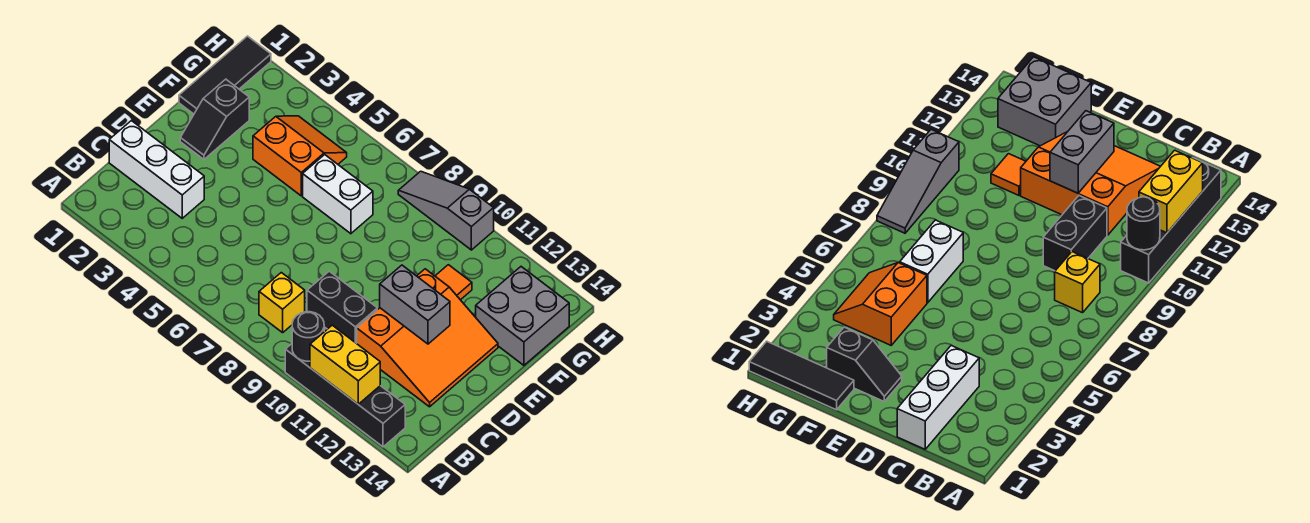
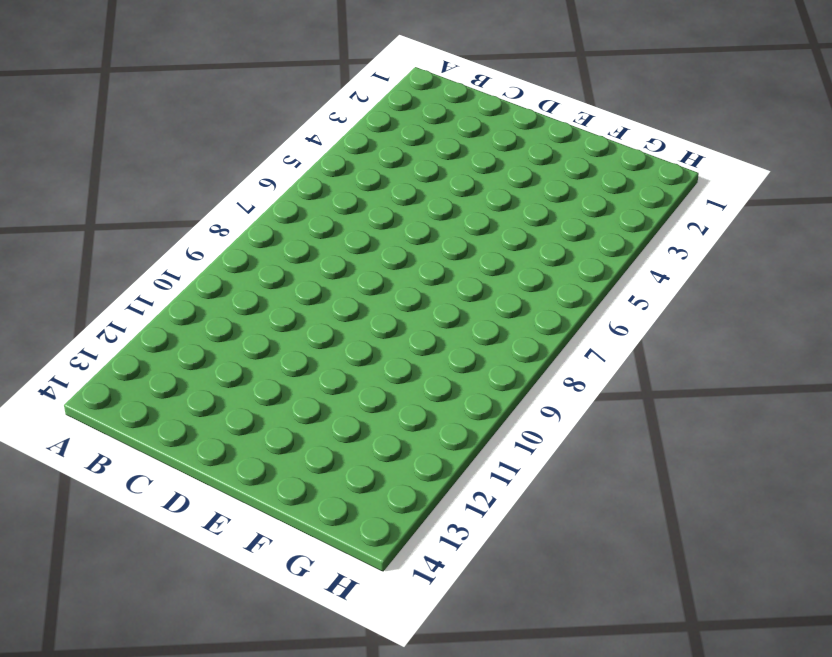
none -> black 1x4 brick [285,344,405,447]
none -> yellow 1x1 brick [259,273,305,333]
none -> white 1x3 brick [109,121,204,218]

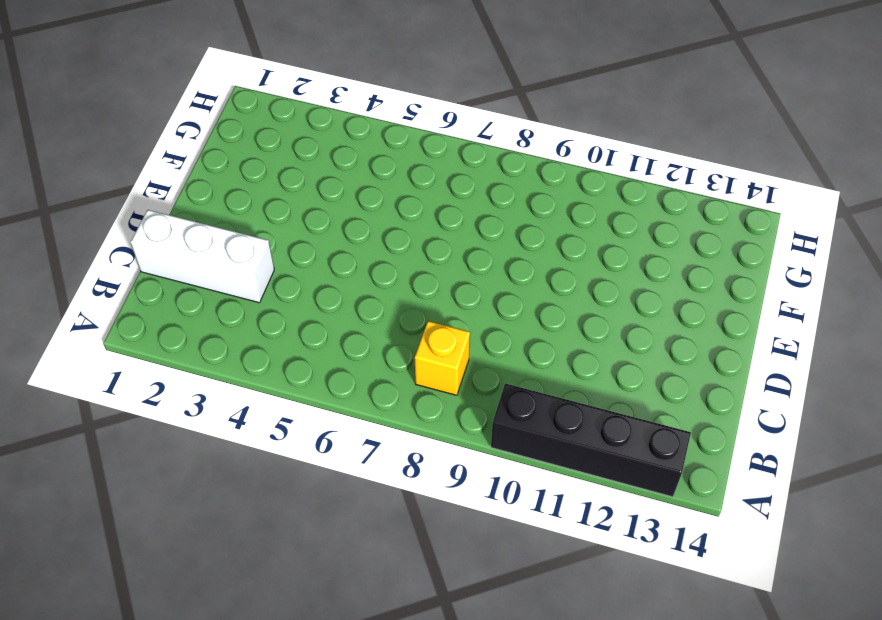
none -> black 1x2 brick [307,271,377,343]
none -> orange 3x3 slope [357,269,498,407]
none -> black 1x2 slope [180,79,249,159]

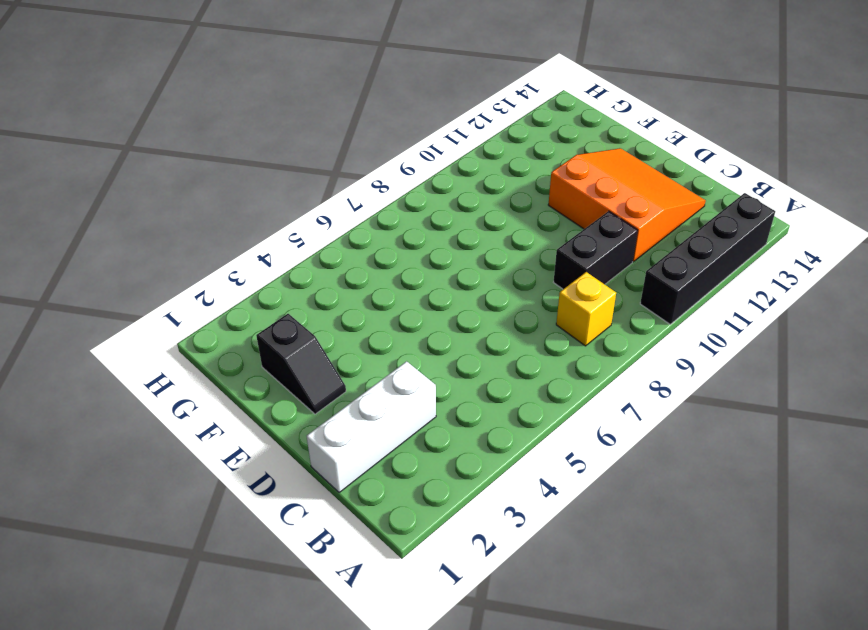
none -> black 1x3 tile [179,36,271,114]
none -> orange 2x2 slope [253,116,347,196]
none -> white 1x2 brick [303,155,373,234]

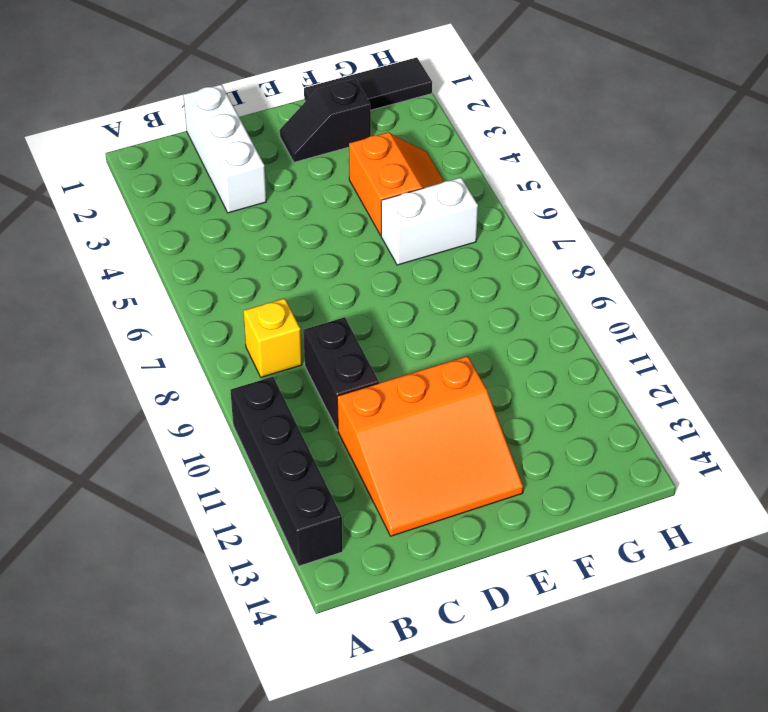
white 1x2 brick [381,178,478,265] -> white 1x2 brick turned to [303,155,373,234]
none -> orange 1x1 tile [435,265,472,300]
none -> grey 2x2 brick [476,267,569,365]
none -> grey 1x3 slope [398,171,494,250]

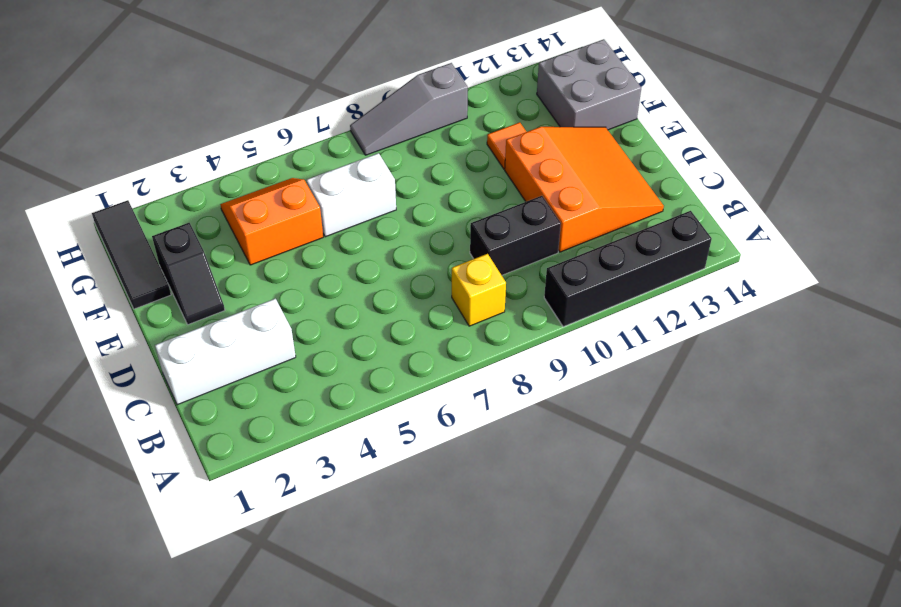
none -> black 1x1 round brick [292,312,324,361]
none -> yellow 1x2 brick [310,325,380,404]
none -> grey 1x2 brick [380,265,450,344]

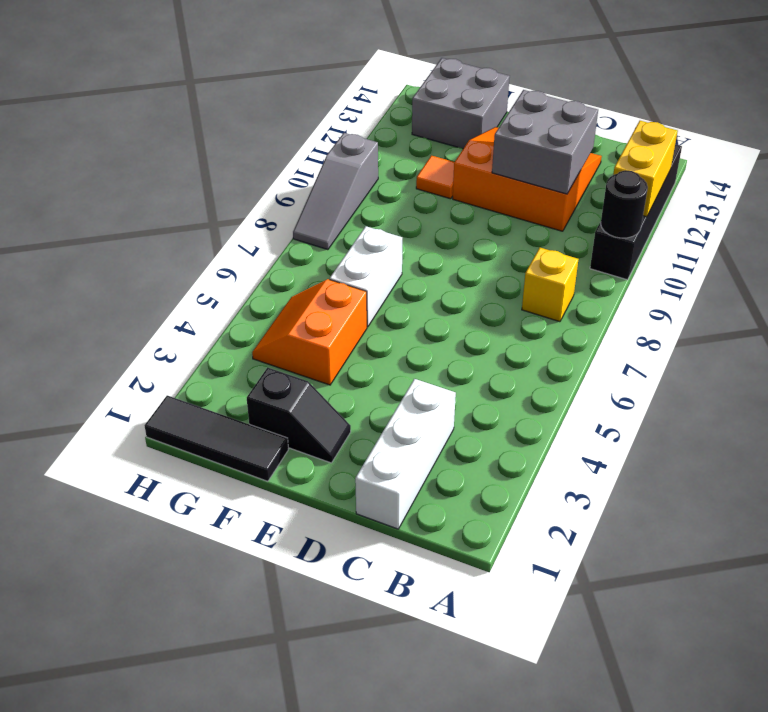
grey 2x2 brick [492,90,598,194] -> grey 1x2 brick [380,265,450,344]
none -> black 1x2 brick [307,271,377,343]

